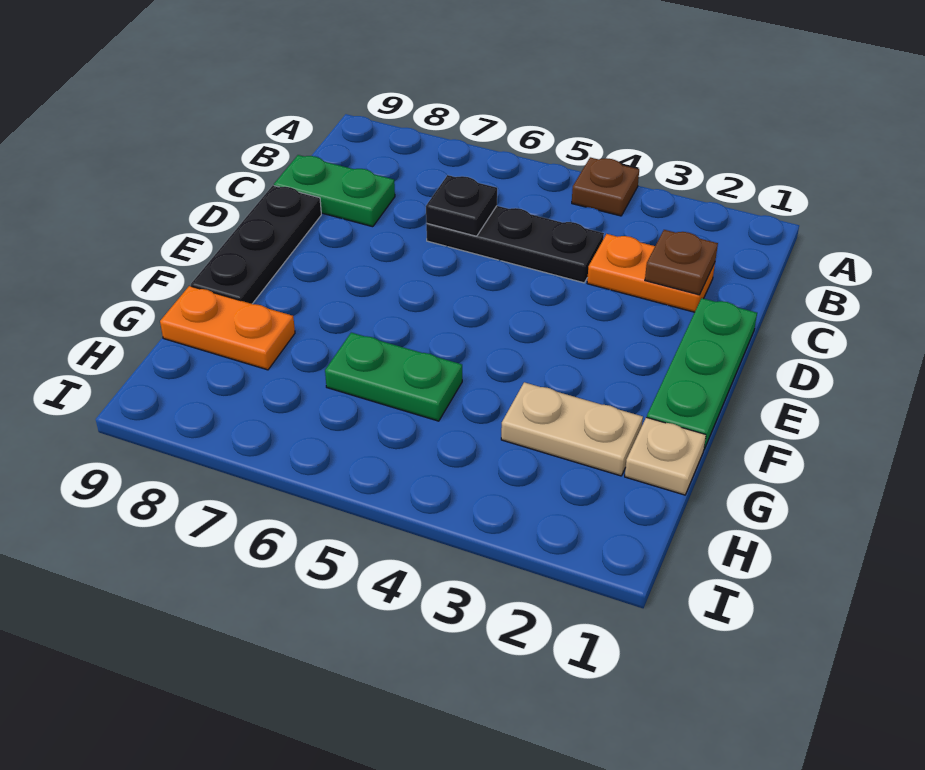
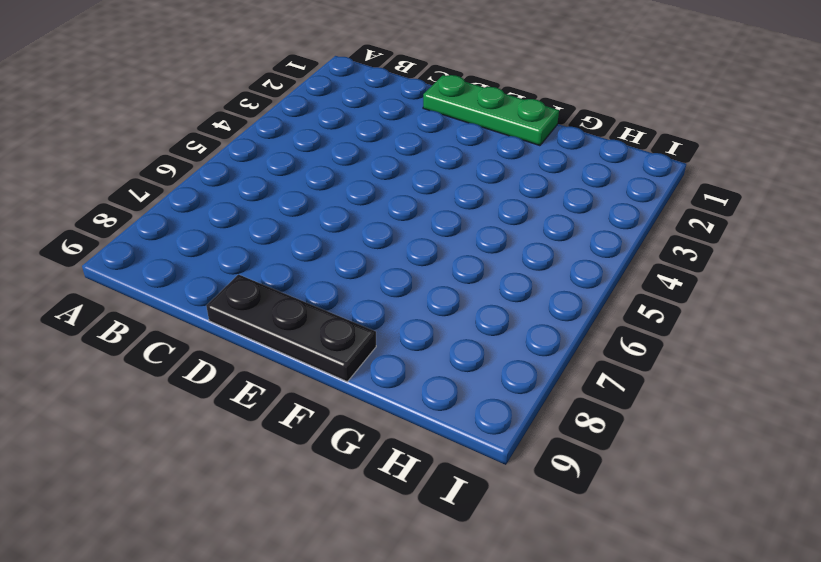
none -> brown 1x1 plate [572,157,639,216]
none -> orange 1x2 plate [587,234,715,312]
none -> black 1x3 plate [426,206,604,283]

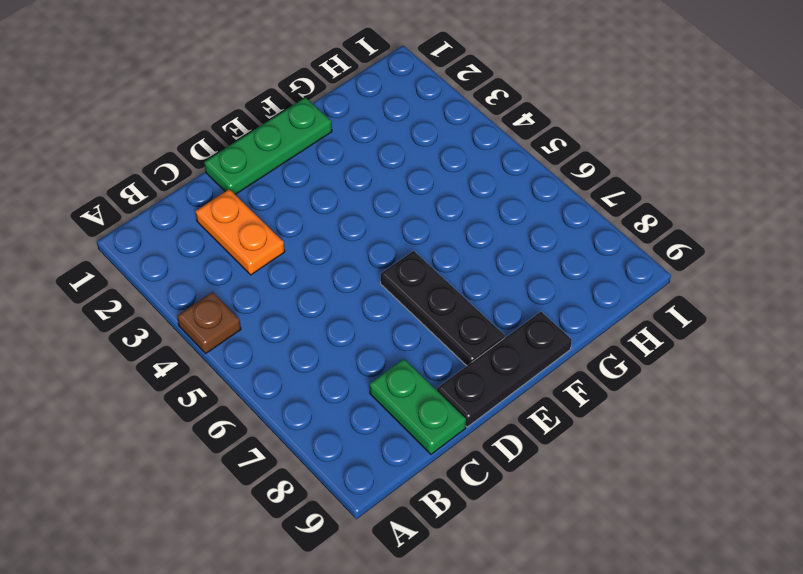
black 1x3 plate [380,251,505,366] -> black 1x3 plate moved to [426,206,604,283]
none -> tan 1x1 plate [625,417,706,495]
none -> tan 1x2 plate [501,382,643,476]
none -> green 1x2 plate [325,333,462,421]

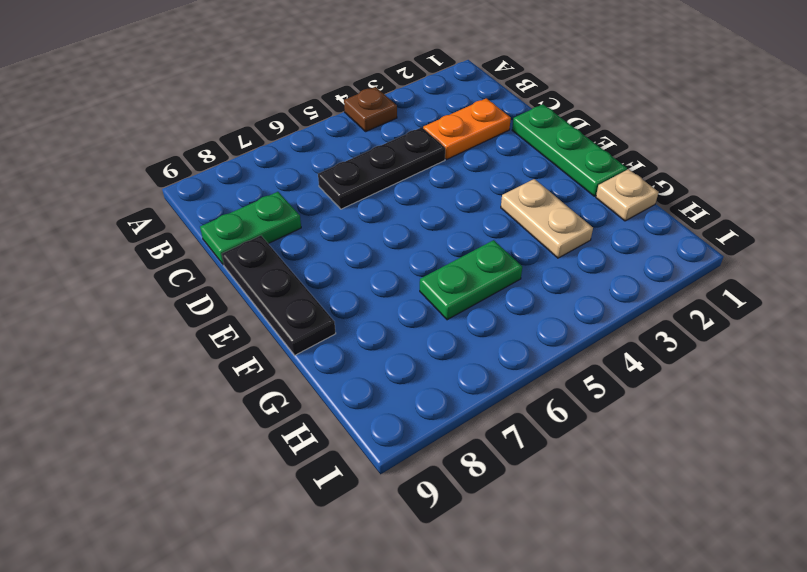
tan 1x2 plate [501,179,593,258] -> tan 1x2 plate turned to [501,382,643,476]
none -> orange 1x2 plate [160,286,295,370]
none -> brown 1x1 plate [645,230,718,295]
none -> black 1x1 plate [426,175,497,236]

